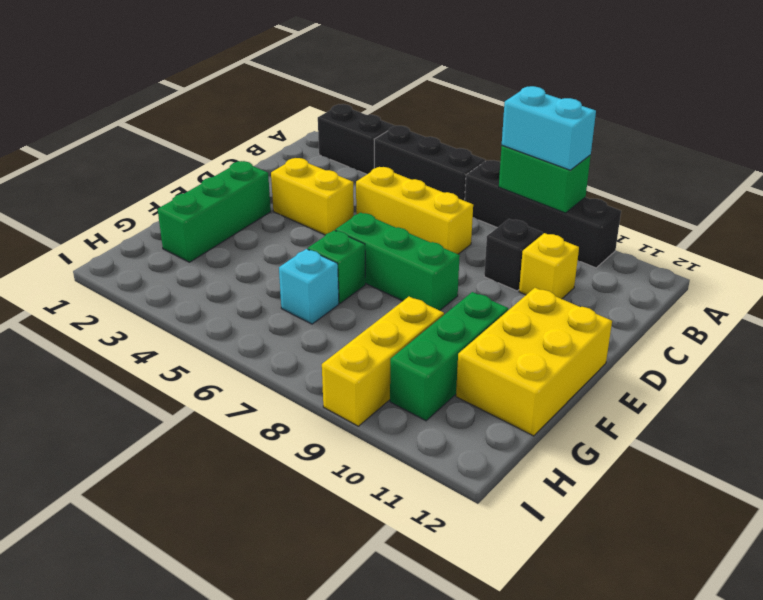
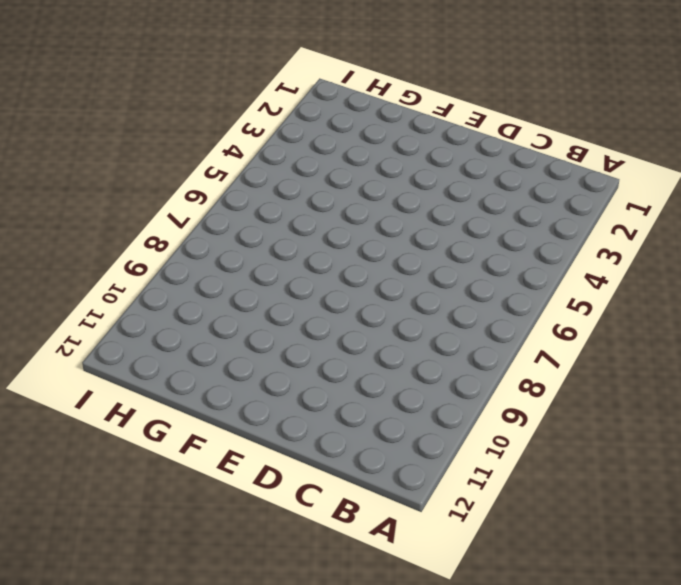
none -> black 1x2 brick [318,104,394,174]
none -> black 1x3 brick [374,126,485,201]
none -> black 1x4 brick [465,160,621,268]

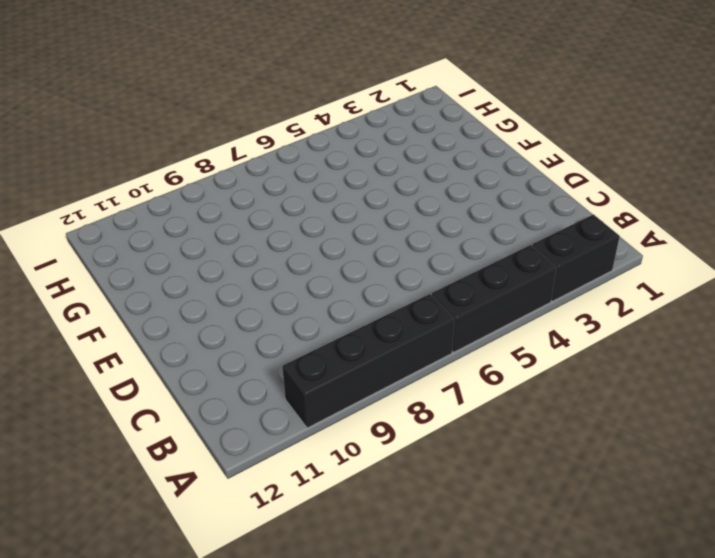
none -> yellow 1x3 brick [356,167,473,254]
none -> black 1x1 brick [484,219,543,291]
none -> yellow 1x1 brick [519,233,579,299]

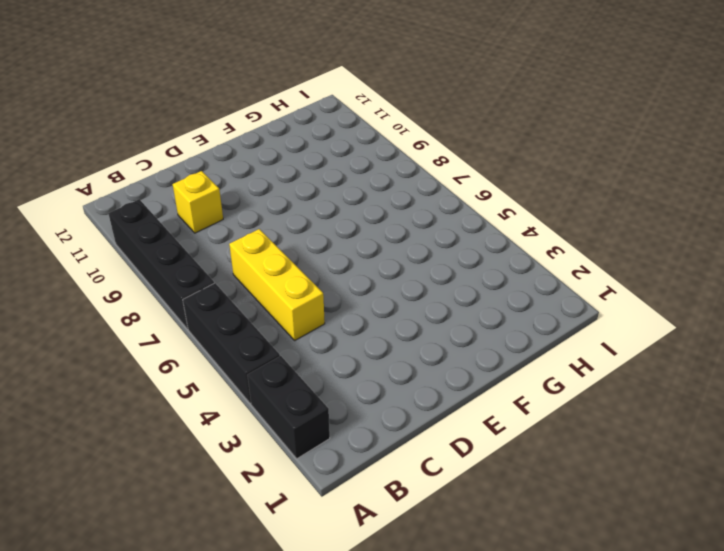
none -> black 1x1 brick [484,219,543,291]
none -> yellow 1x2 brick [271,158,354,235]
none -> green 1x3 brick [158,161,271,262]

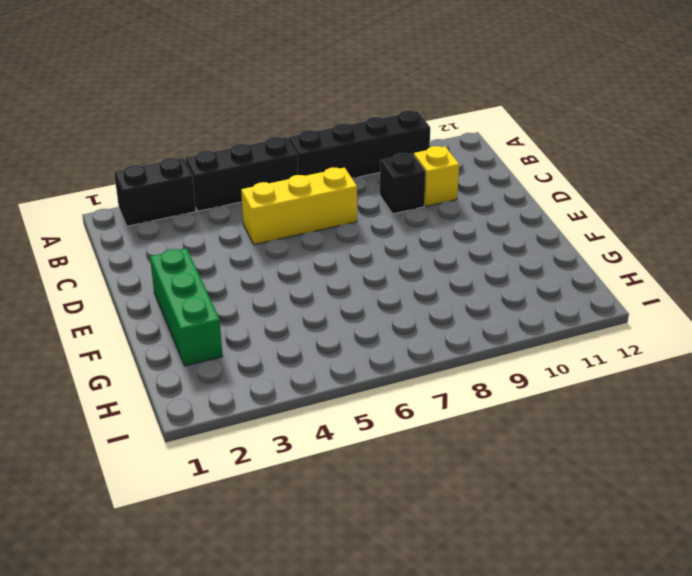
none -> yellow 1x2 brick [271,158,354,235]
none -> green 1x3 brick [335,213,460,310]
none -> yellow 2x3 brick [456,288,612,436]

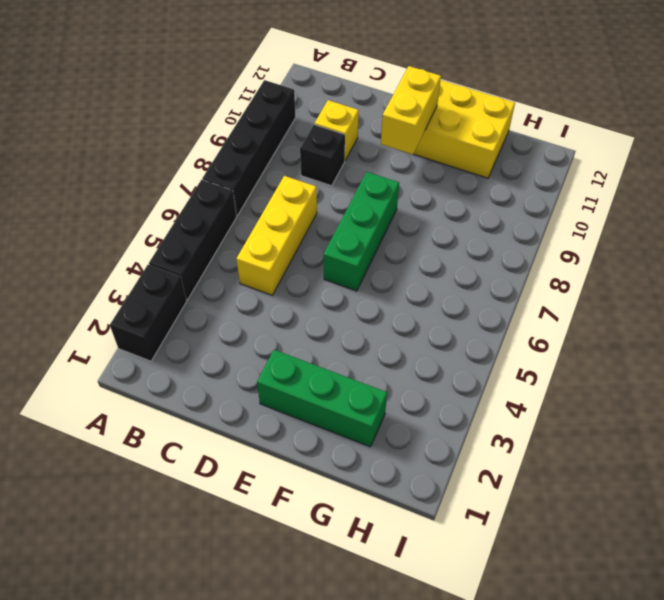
yellow 1x2 brick [381,66,441,154] -> yellow 1x2 brick moved to [271,158,354,235]
none -> green 1x1 brick [308,230,366,303]
none -> green 1x3 brick [390,292,508,421]
none -> cyan 1x1 brick [279,249,339,324]

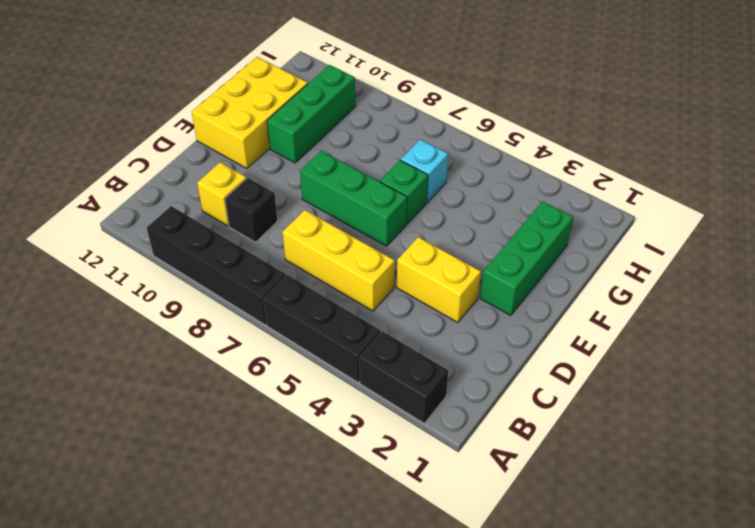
none -> yellow 1x3 brick [322,297,444,426]
none -> green 1x2 brick [499,146,591,213]
none -> cyan 1x2 brick [502,86,596,170]

